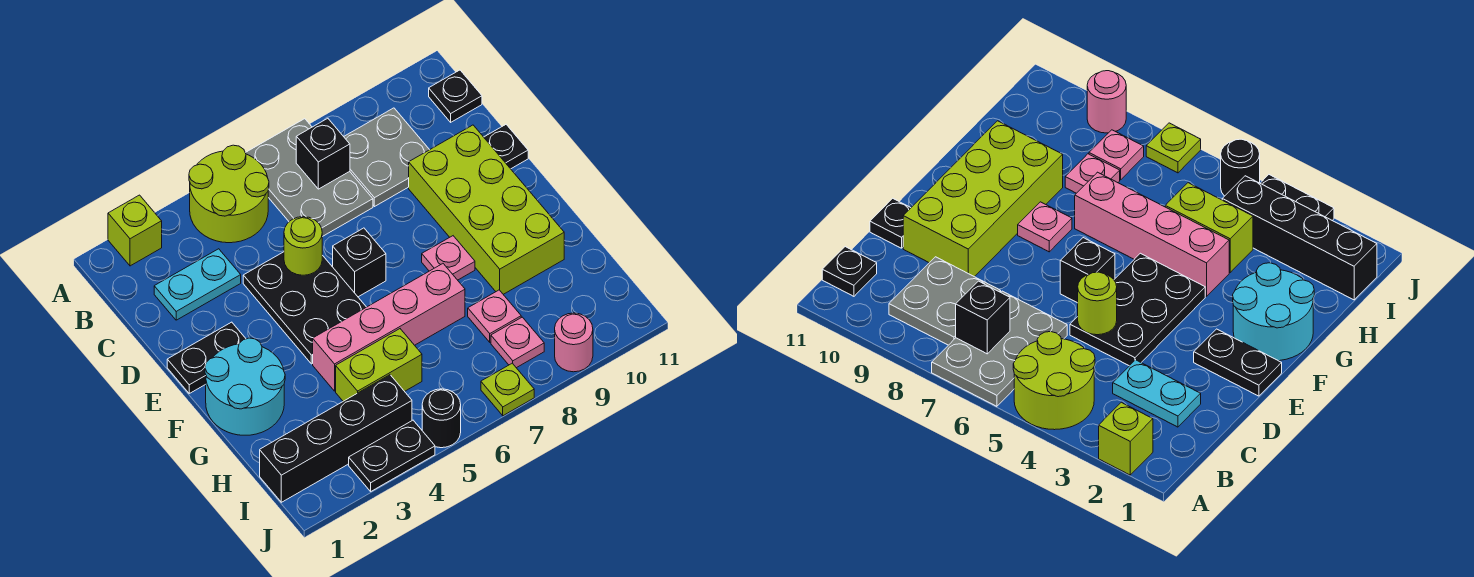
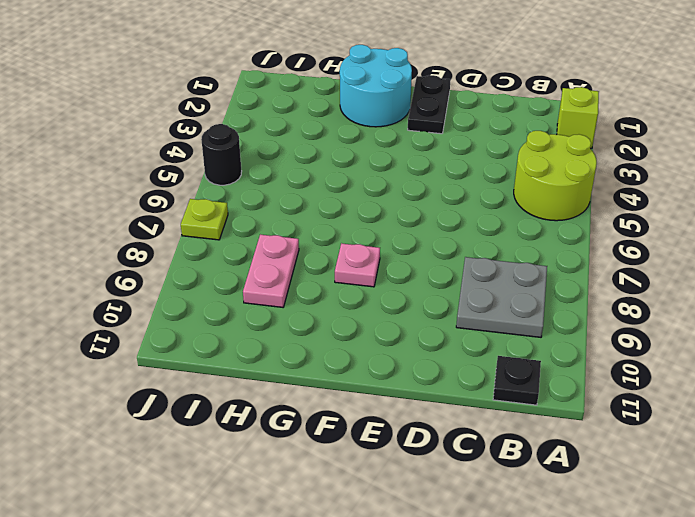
pink 1x2 plate [243,235,299,307] -> pink 1x1 plate [468,290,521,342]
none -> grey 2x3 plate [246,119,373,237]
none -> cyan 1x2 plate [154,249,241,320]
none -> black 2x3 plate [243,252,366,364]

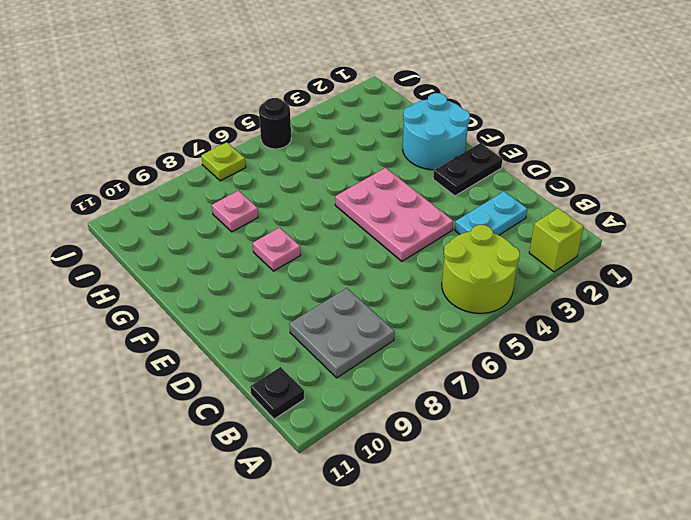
pink 2x3 plate [335,168,453,261] -> black 2x3 plate [243,252,366,364]
none -> grey 2x3 plate [246,119,373,237]
none -> lime 2x4 brick [409,125,564,294]
none -> black 1x1 plate [484,125,528,169]

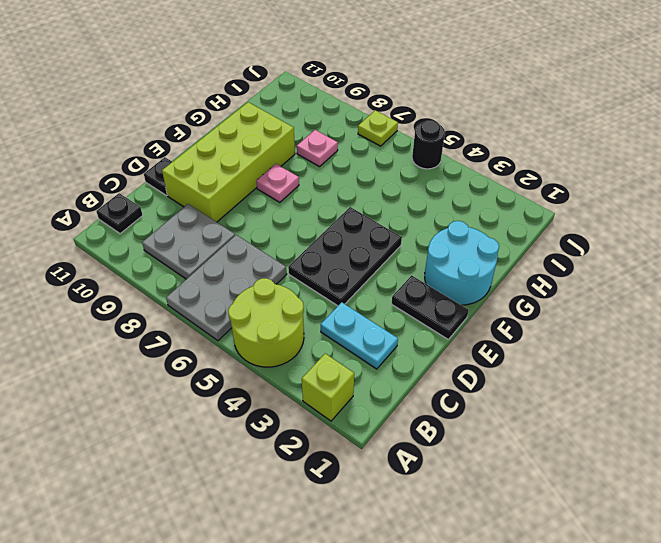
none -> black 1x1 brick [333,228,386,297]
none -> pink 1x4 brick [313,264,465,391]
none -> lime 1x2 brick [336,329,422,401]

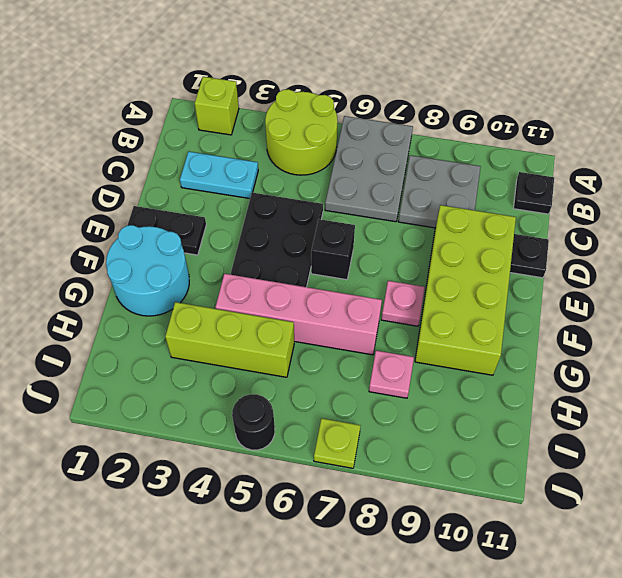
lime 1x3 brick [165,302,294,377] -> lime 1x2 brick [336,329,422,401]
none -> black 1x4 brick [260,375,412,502]
none -> pink 1x1 plate [491,317,544,368]
none -> black 1x2 plate [349,420,435,491]

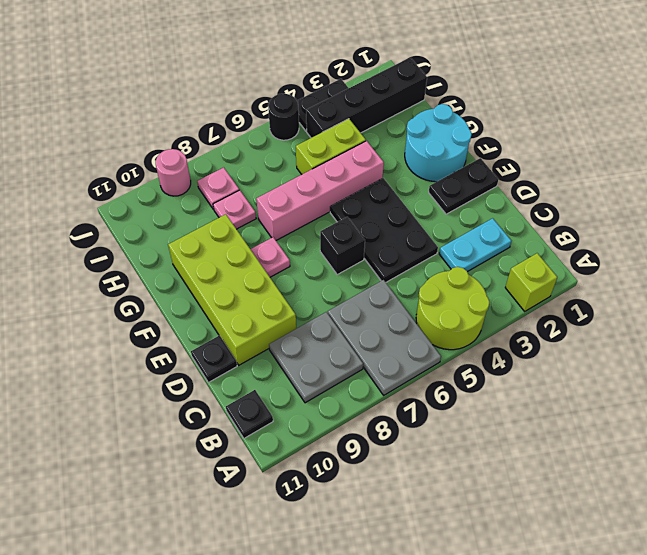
none -> lime 1x1 plate [481,363,534,416]
none -> black 1x1 brick [296,118,350,189]
none -> lime 1x1 round brick [284,217,322,275]

